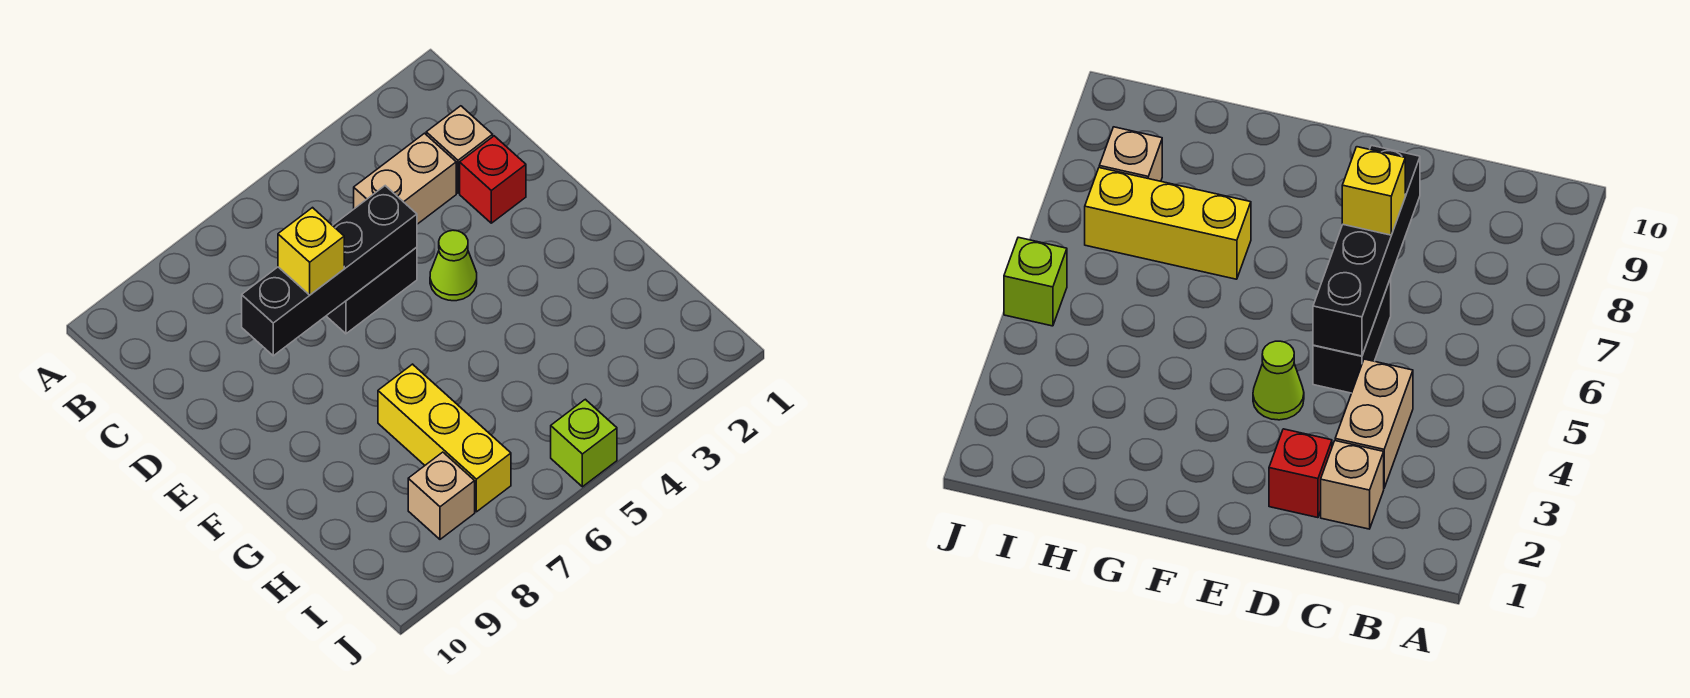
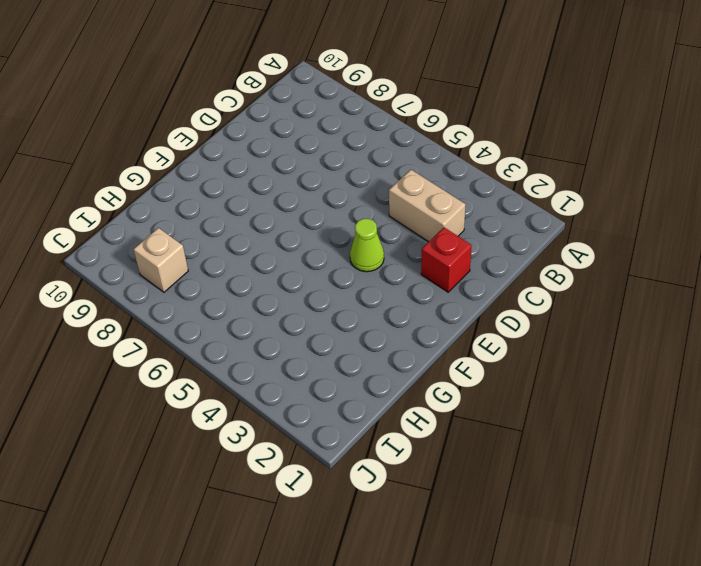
none -> tan 1x1 brick [426,106,493,193]
none -> black 1x2 brick [327,247,417,334]

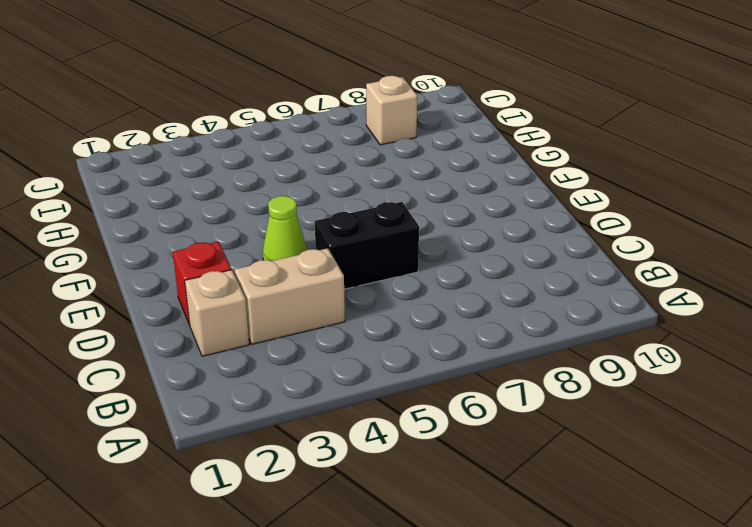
none -> yellow 1x3 brick [378,364,511,512]
none -> lime 1x1 brick [551,399,617,487]

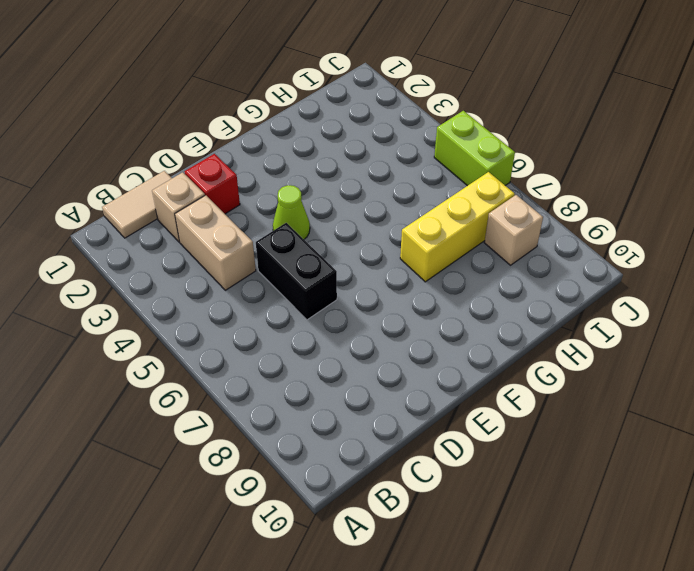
tan 1x2 tile [102,171,172,238] -> none
lime 1x2 brick [434,111,515,186] -> lime 1x1 brick [551,399,617,487]
none -> black 1x4 brick [242,186,417,356]
none -> yellow 1x1 brick [278,208,344,295]

